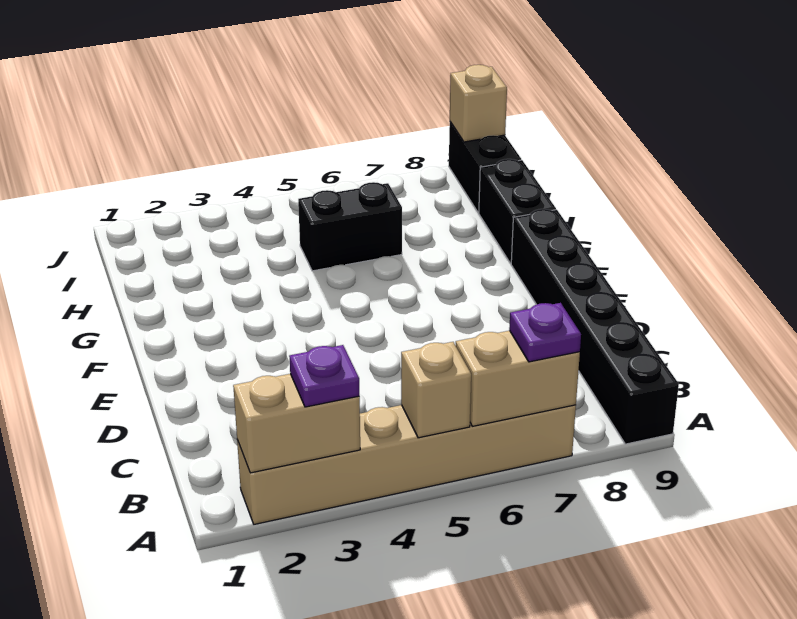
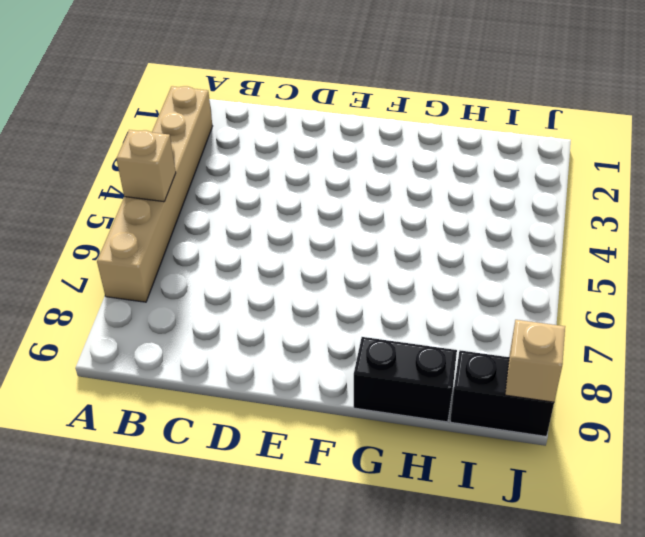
none -> black 1x6 brick [511,209,679,444]
none -> black 1x2 brick [298,182,402,271]

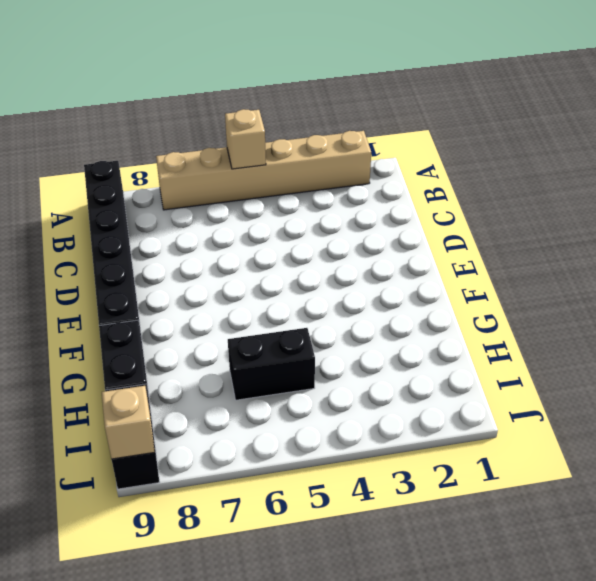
none -> tan 1x2 brick [233,374,360,473]
none -> tan 1x2 brick [456,331,580,426]

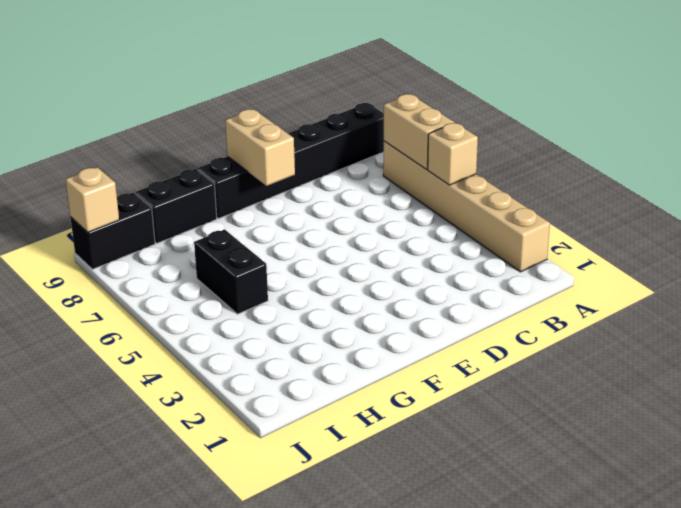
tan 1x2 brick [225,109,295,186] -> tan 1x2 brick moved to [233,374,360,473]
none -> purple 1x1 plate [289,345,359,407]
none -> purple 1x1 plate [509,303,581,362]

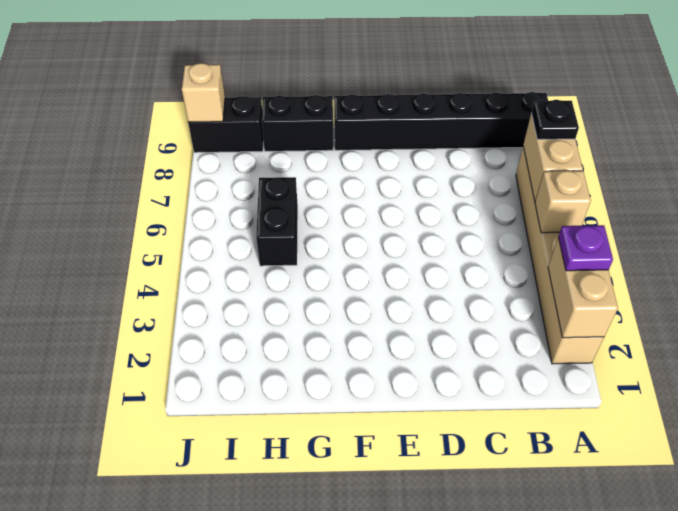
black 1x1 plate [531,100,579,139] -> purple 1x1 plate [509,303,581,362]

